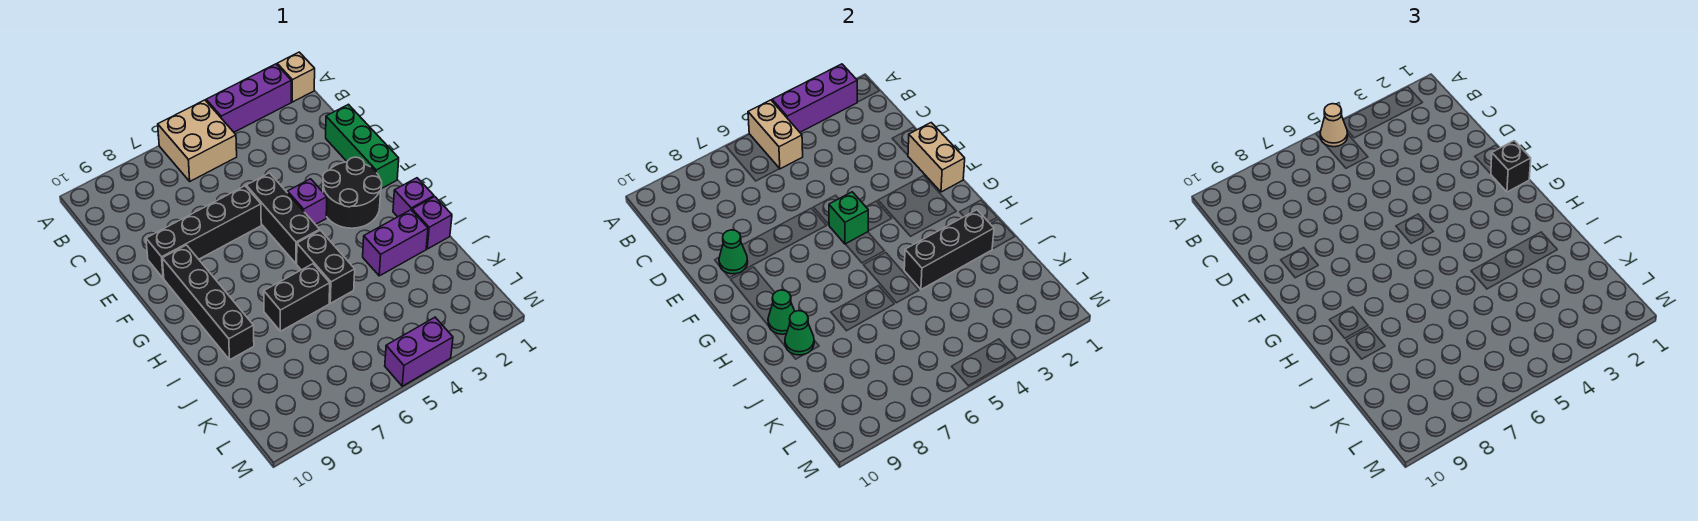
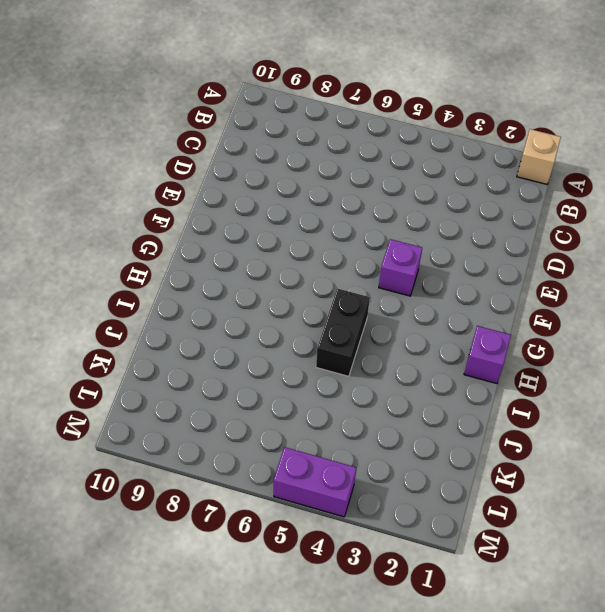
none -> purple 1x3 brick [206,64,291,132]
none -> tan 2x2 brick [158,100,237,181]
none -> green 1x3 brick [326,104,399,189]

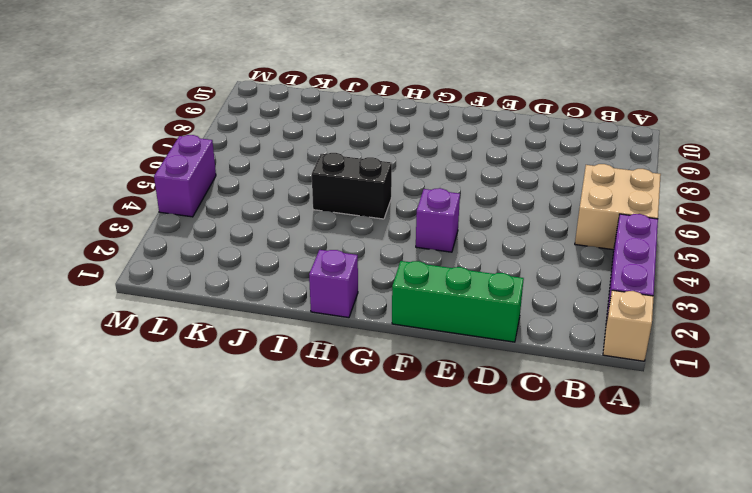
none -> black 1x3 brick [246,173,320,263]
none -> black 1x4 brick [146,186,261,278]
none -> black 2x2 round brick [323,157,382,228]

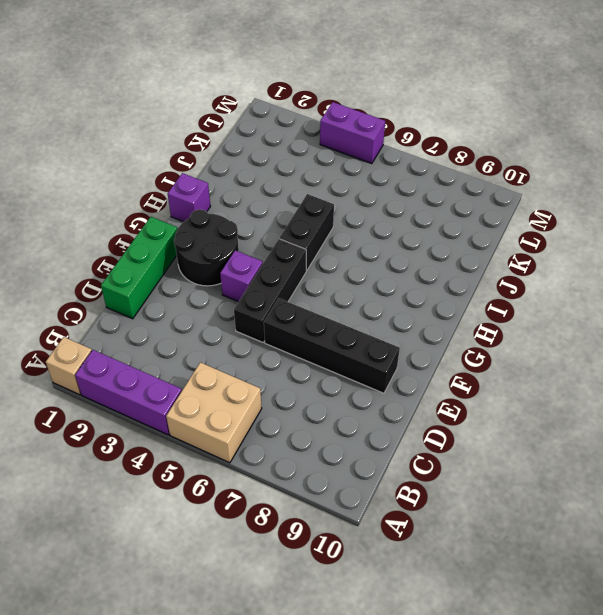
none -> black 1x4 brick [162,245,254,360]
none -> purple 1x1 brick [412,197,452,249]
none -> purple 1x2 brick [363,210,428,276]

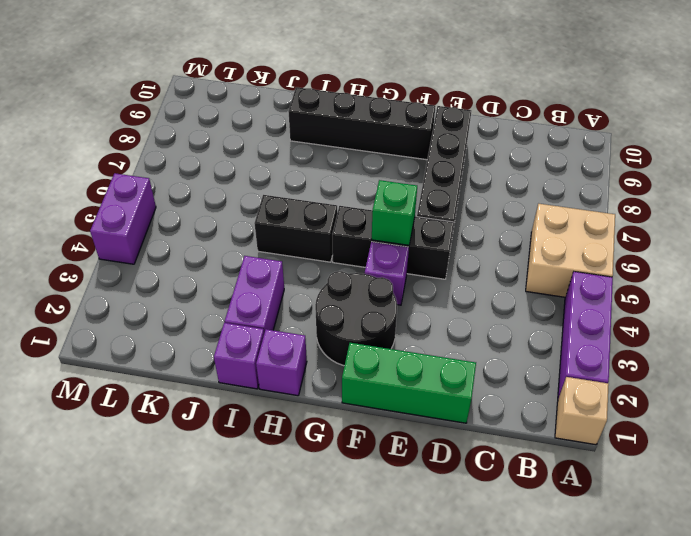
none -> black 1x2 brick [264,264,330,331]
none -> purple 1x3 brick [772,64,857,132]
none -> tan 1x2 brick [748,100,803,169]

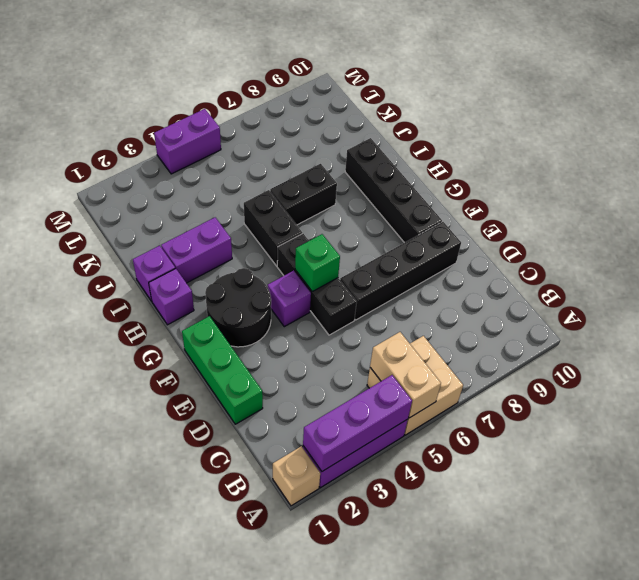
none -> tan 1x2 brick [908,123,965,192]
none -> green 1x1 cone [719,230,748,274]
none -> green 1x1 cone [768,290,795,334]

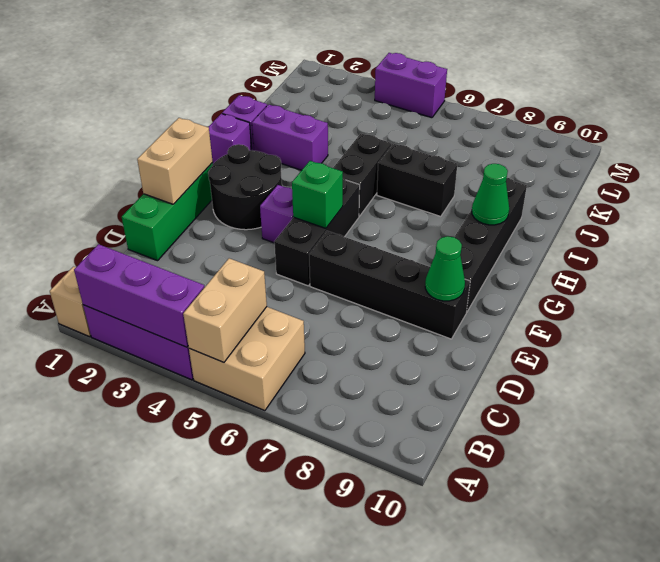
none -> black 1x3 brick [904,210,994,289]
none -> green 1x1 cone [785,311,814,355]
none -> tan 1x1 cone [1320,104,1348,147]

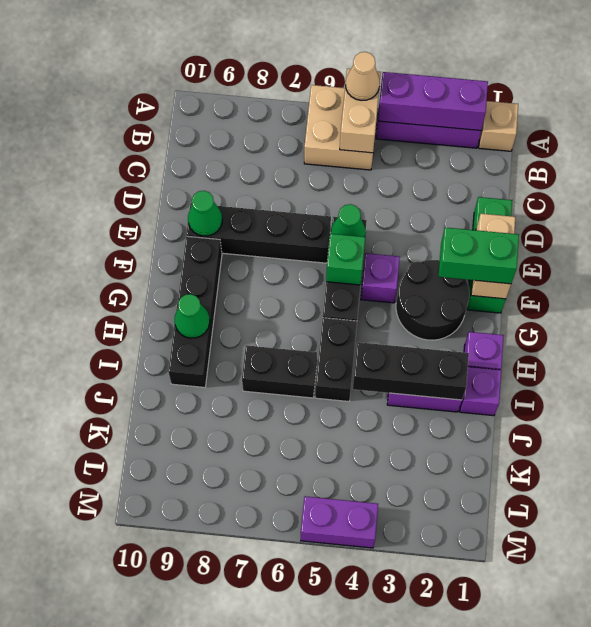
green 1x1 cone [331,204,366,237] -> green 1x1 cone moved to [785,311,814,355]
green 1x2 brick [439,227,519,284] -> black 1x1 brick [1491,141,1531,192]

